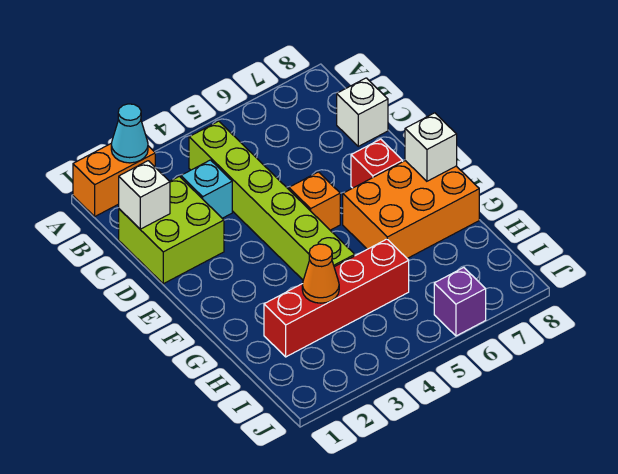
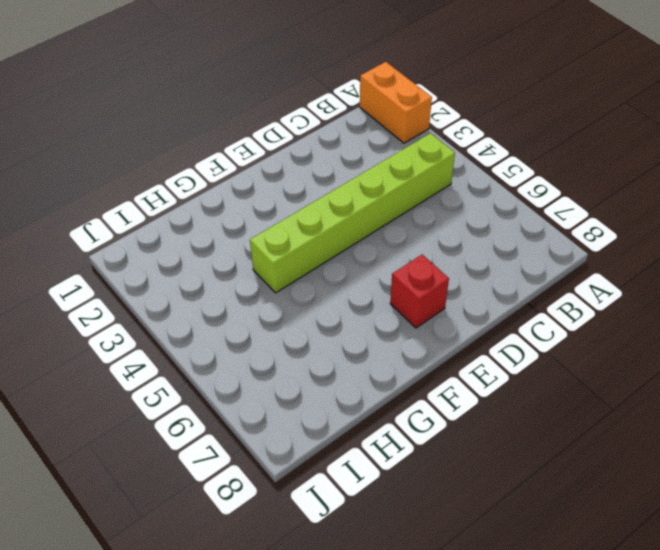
none -> lime 2x2 brick [119,176,224,284]
none -> cyan 1x1 brick [181,160,232,218]
none -> white 1x1 brick [337,78,388,146]

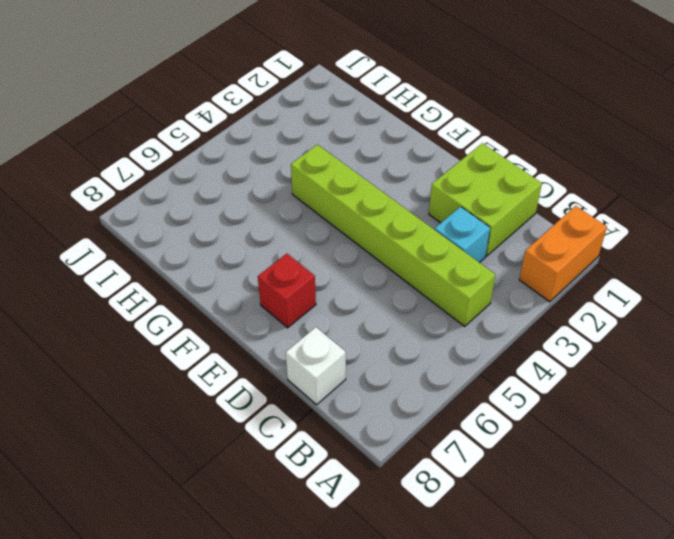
none -> orange 1x1 brick [289,172,340,230]
none -> orange 2x3 brick [343,161,479,258]
none -> red 1x4 brick [264,239,409,357]

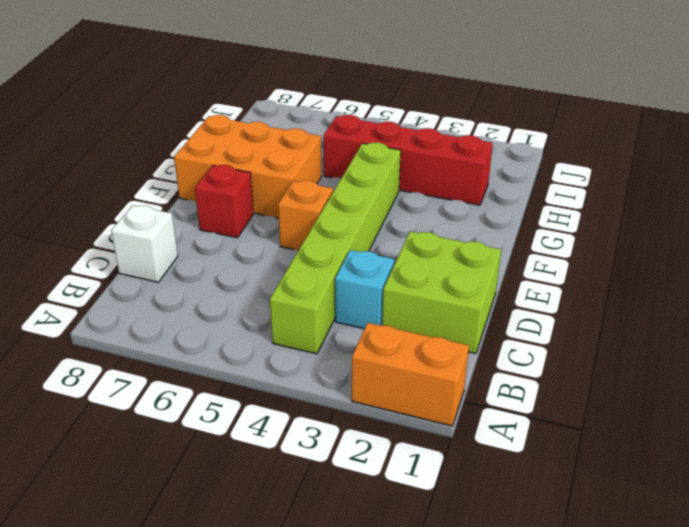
none -> purple 1x1 brick [434,268,486,336]
none -> cyan 1x1 cone [111,104,148,163]
none -> white 1x1 brick [119,161,170,229]

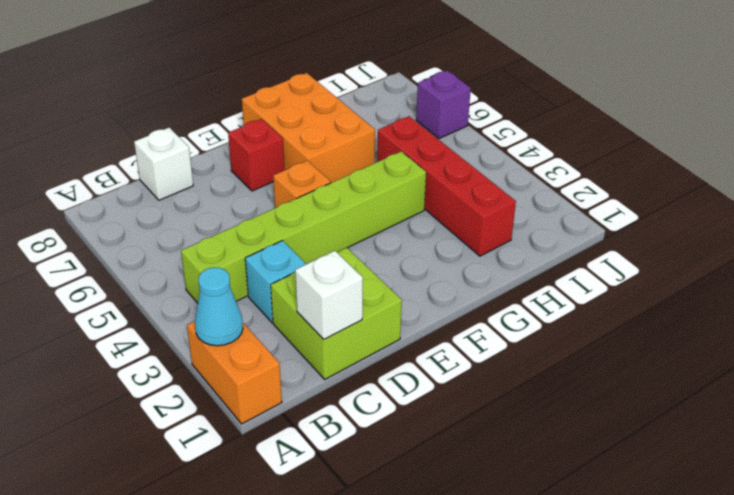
none -> white 1x1 brick [405,113,457,181]
none -> orange 1x1 cone [302,244,339,303]

